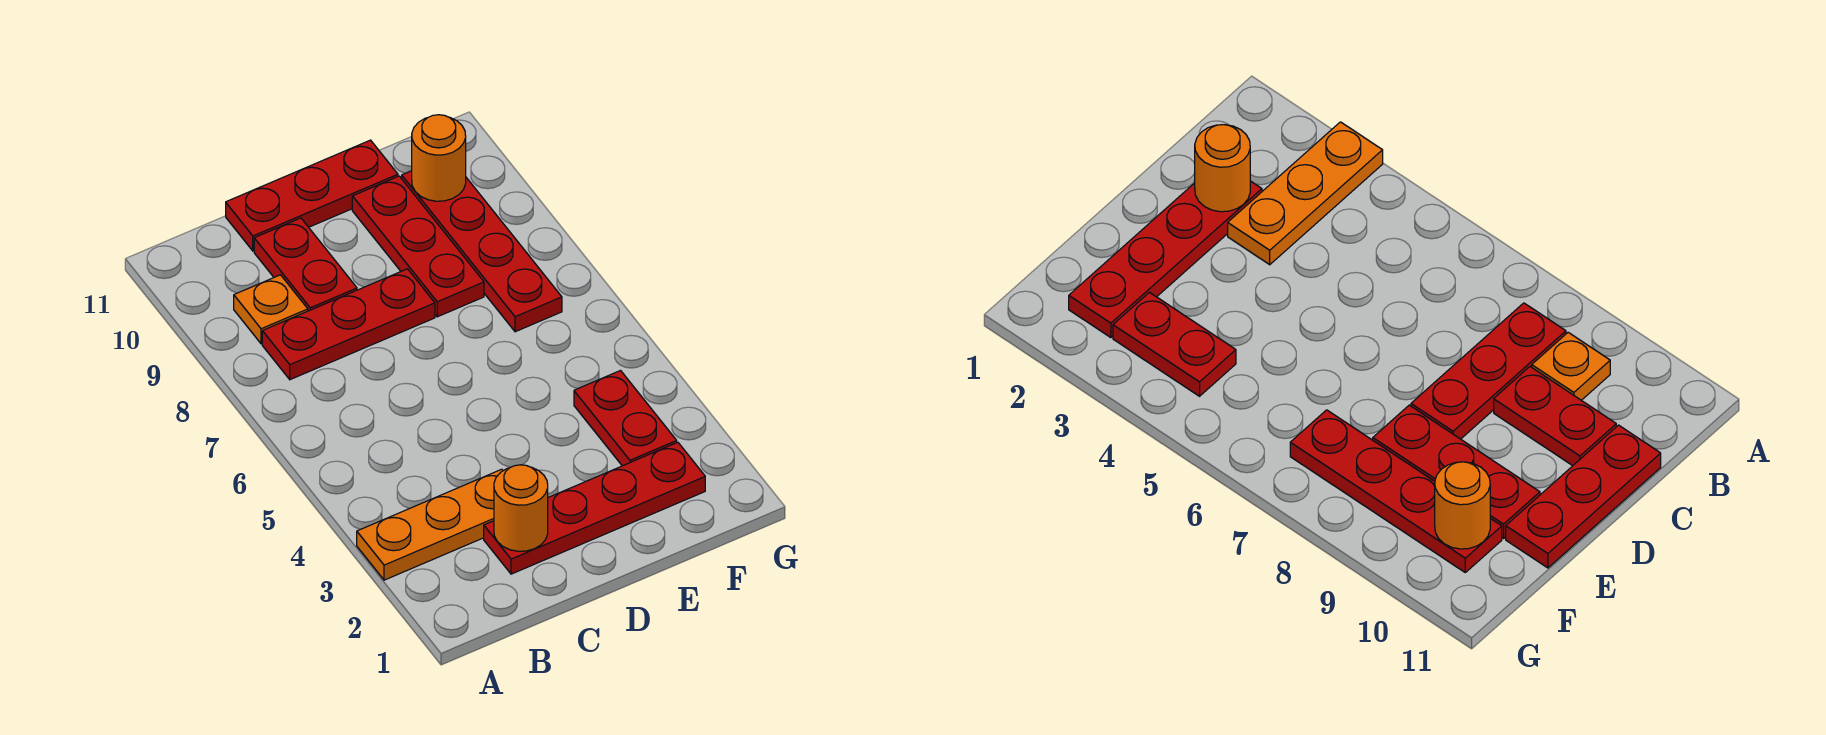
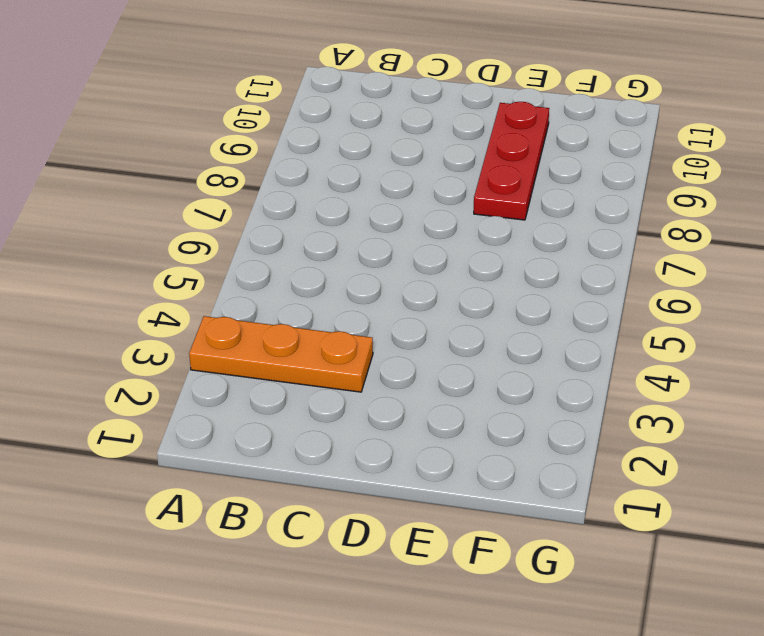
none -> red 1x3 plate [262,269,435,380]
none -> orange 1x1 plate [234,275,308,344]

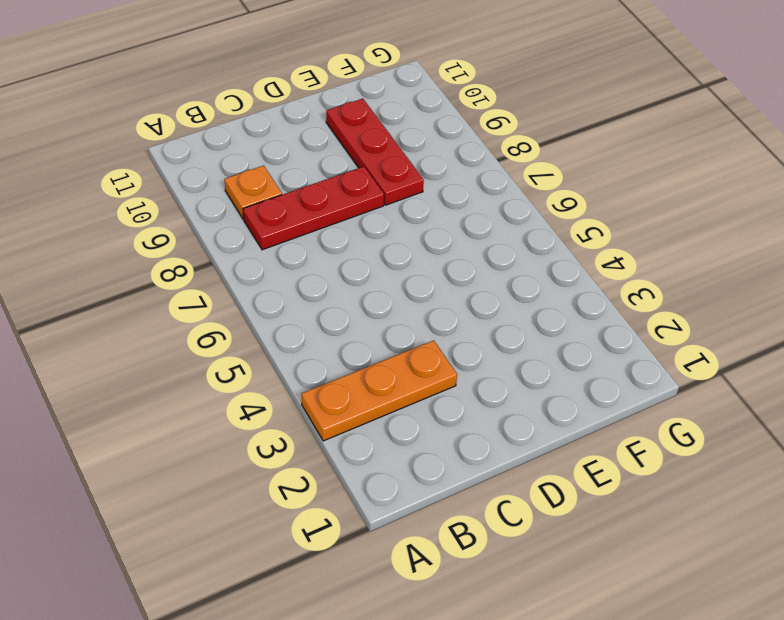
none -> red 1x4 plate [484,442,705,574]
none -> red 1x2 plate [254,218,357,311]

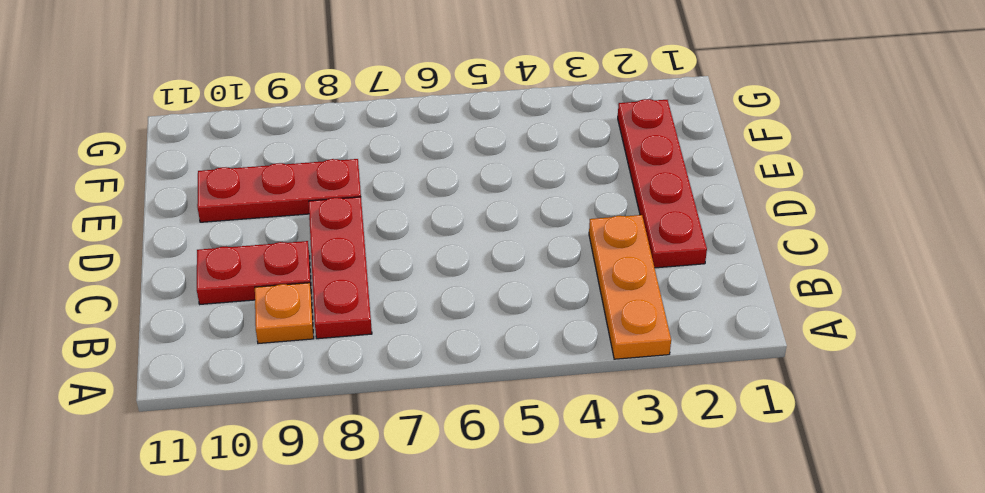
none -> red 1x3 plate [226,140,398,251]
none -> red 1x2 plate [574,371,677,466]

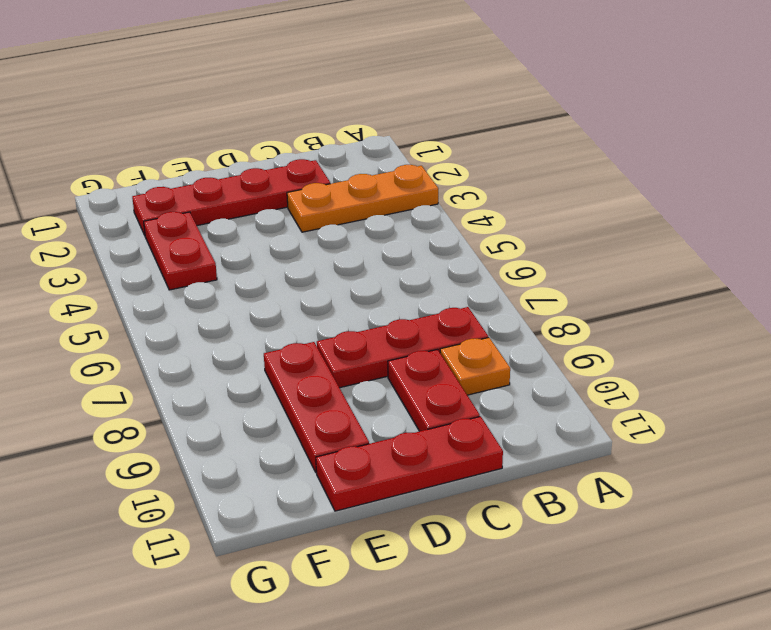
none -> red 1x4 plate [402,171,562,332]
none -> orange 1x1 round brick [494,465,548,551]

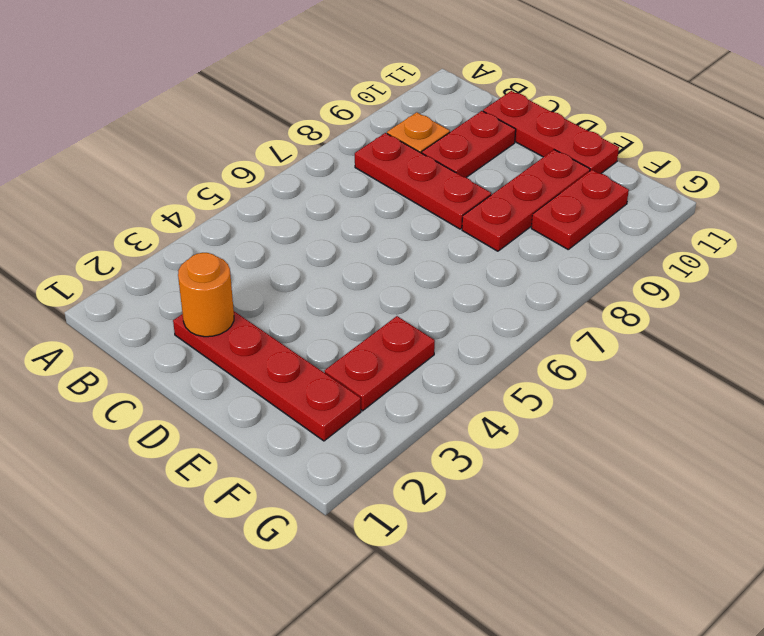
red 1x2 plate [531,170,629,249] -> red 1x4 plate [402,171,562,332]
none -> orange 1x3 plate [357,469,503,580]
none -> orange 1x1 round brick [412,115,466,201]

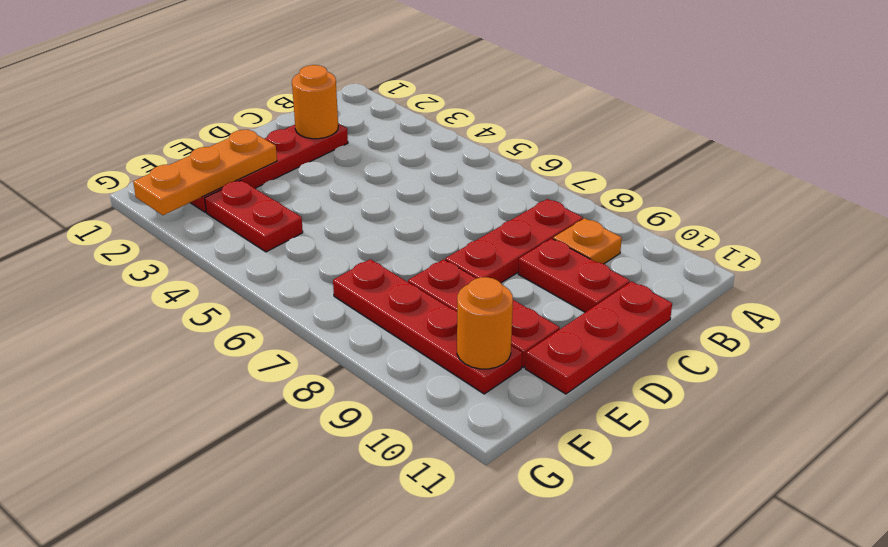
orange 1x3 plate [133,130,277,215] -> orange 1x3 plate moved to [357,469,503,580]

